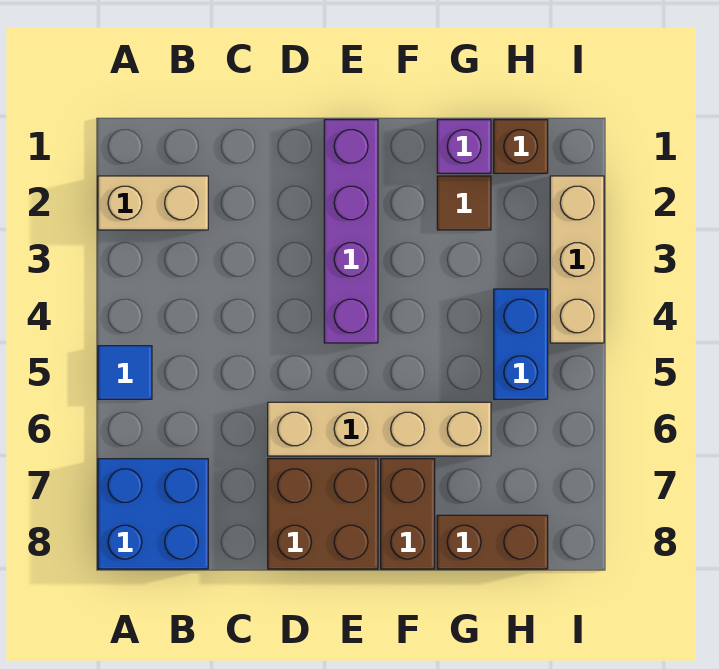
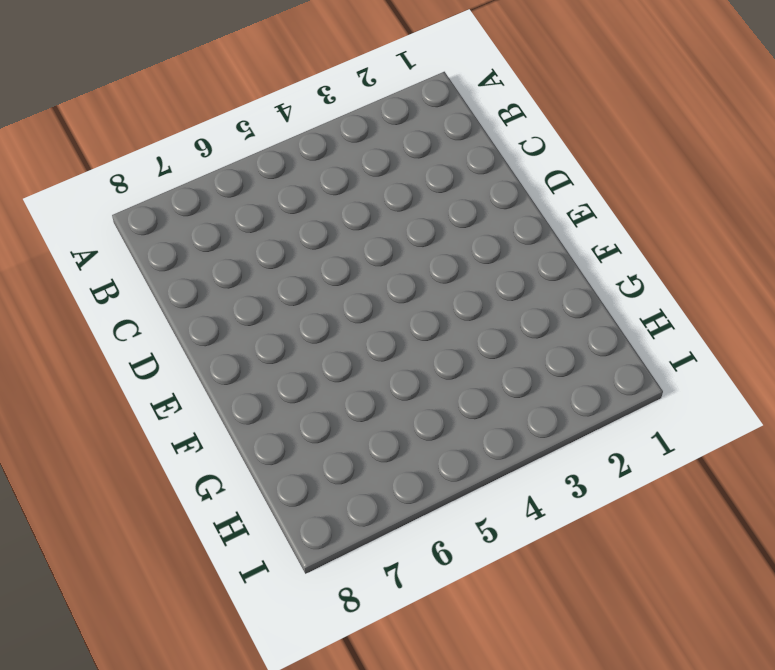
none -> tan 1x2 brick [98,176,208,230]
none -> blue 1x1 tile [98,346,152,399]
none -> blue 2x2 brick [98,459,208,569]

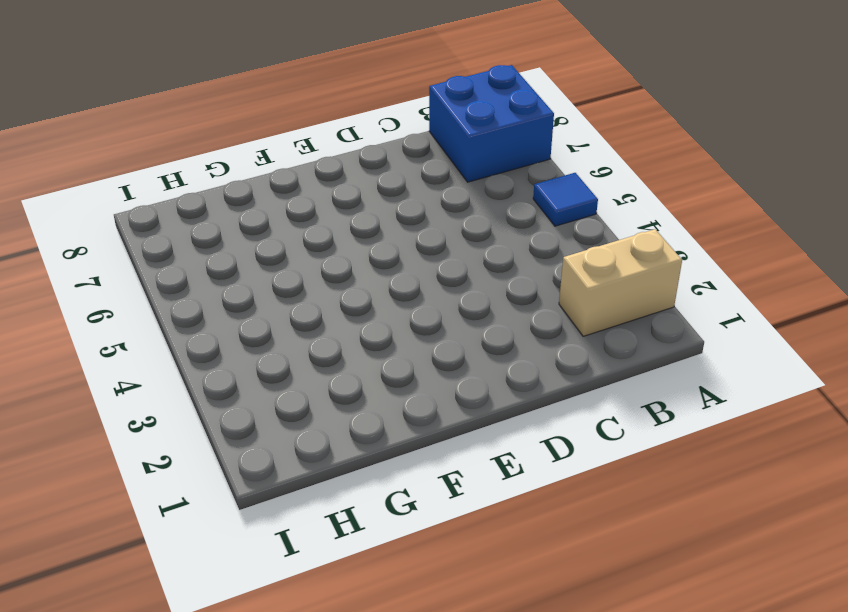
none -> tan 1x4 brick [268,402,491,456]
none -> brown 2x2 brick [268,459,378,569]
none -> purple 1x4 brick [324,120,378,343]

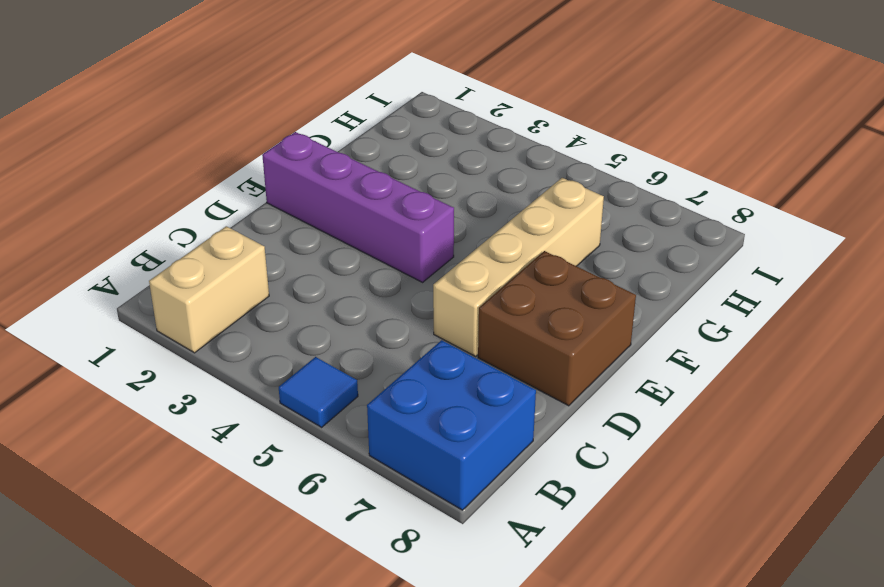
none -> brown 1x2 brick [381,459,435,569]
none -> purple 1x1 brick [437,120,491,173]
none -> brown 1x1 tile [437,176,491,230]

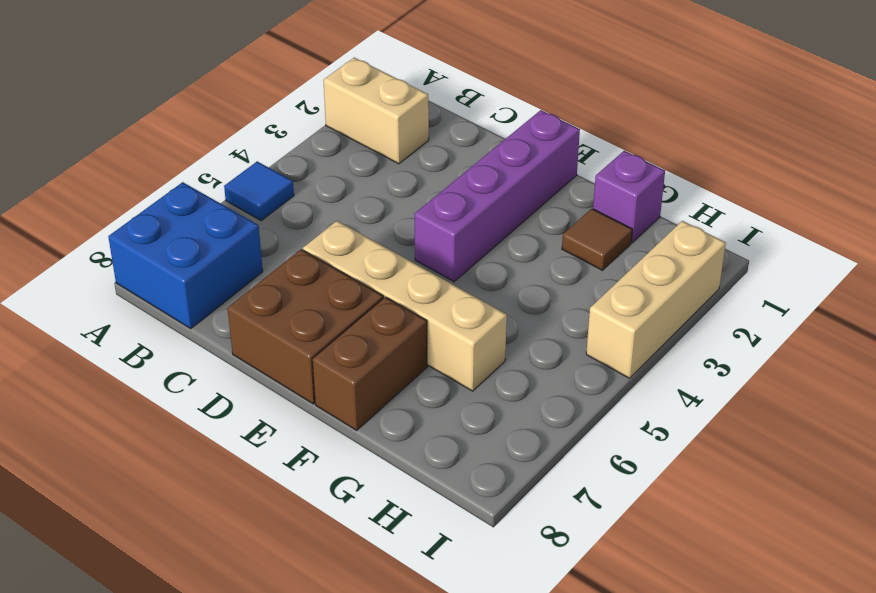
none -> brown 1x2 brick [437,515,548,569]
none -> brown 1x1 brick [494,120,548,173]
none -> blue 1x2 brick [494,289,548,399]

